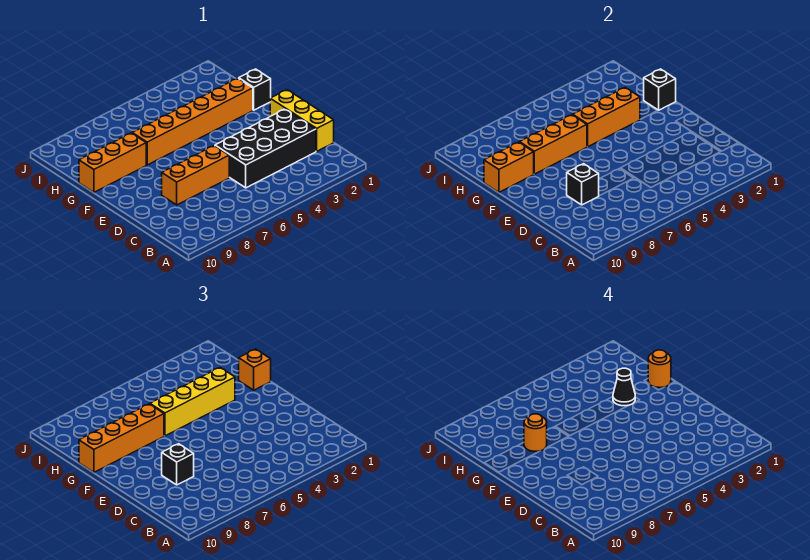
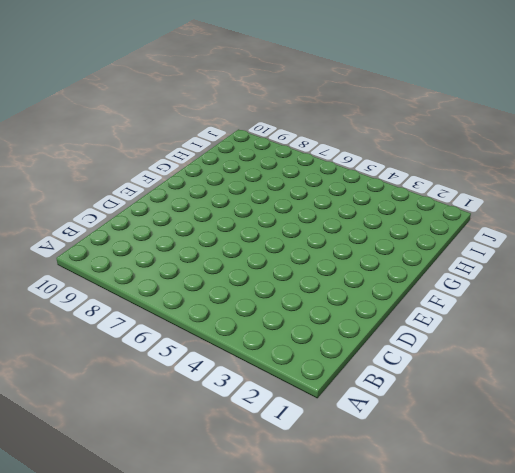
none -> yellow 1x3 brick [270,90,334,151]
none -> black 2x4 brick [215,109,316,188]
none -> orange 1x3 brick [162,146,229,205]

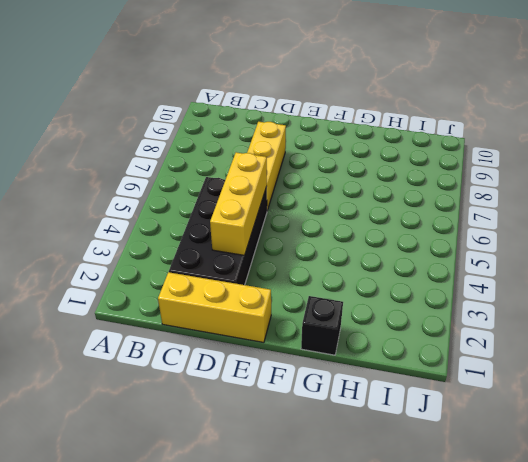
yellow 1x3 brick [210,152,267,255] -> none
yellow 1x3 brick [247,122,286,210] -> orange 1x3 brick [162,146,229,205]
none -> orange 1x6 brick [132,78,253,165]
none -> orange 1x3 brick [79,133,146,192]
none -> black 1x1 brick [567,164,599,205]

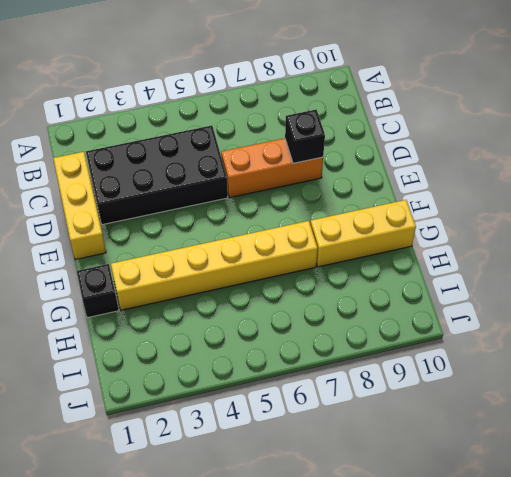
yellow 1x6 brick [111,221,318,310] -> orange 1x6 brick [132,78,253,165]
yellow 1x3 brick [310,200,416,267] -> orange 1x3 brick [79,133,146,192]
none -> black 1x1 brick [644,69,676,110]
none -> orange 1x3 brick [573,88,640,147]
none -> orange 1x3 brick [519,115,587,174]

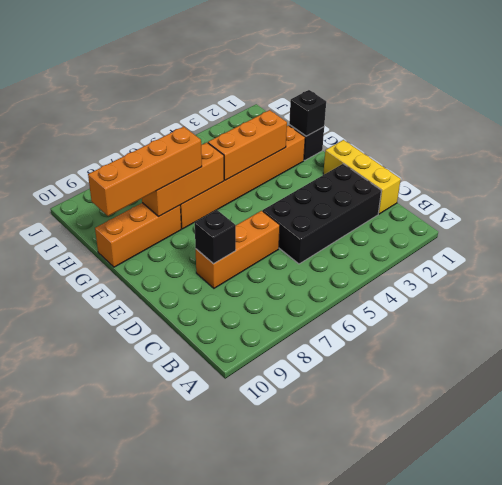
none -> orange 1x2 brick [484,142,534,192]
none -> black 1x1 brick [162,444,194,485]
none -> orange 1x1 brick [239,349,271,390]

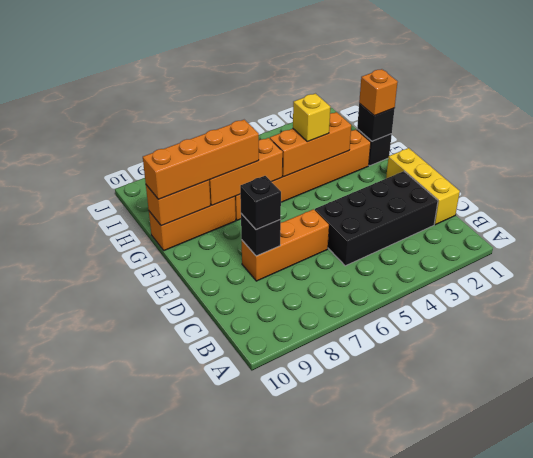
yellow 1x1 brick [293,94,330,142] -> yellow 1x4 brick [150,368,235,436]
none -> orange 1x1 round brick [648,350,671,388]
none -> black 1x1 cone [613,368,635,406]
none -> orange 1x1 round brick [524,414,547,451]

